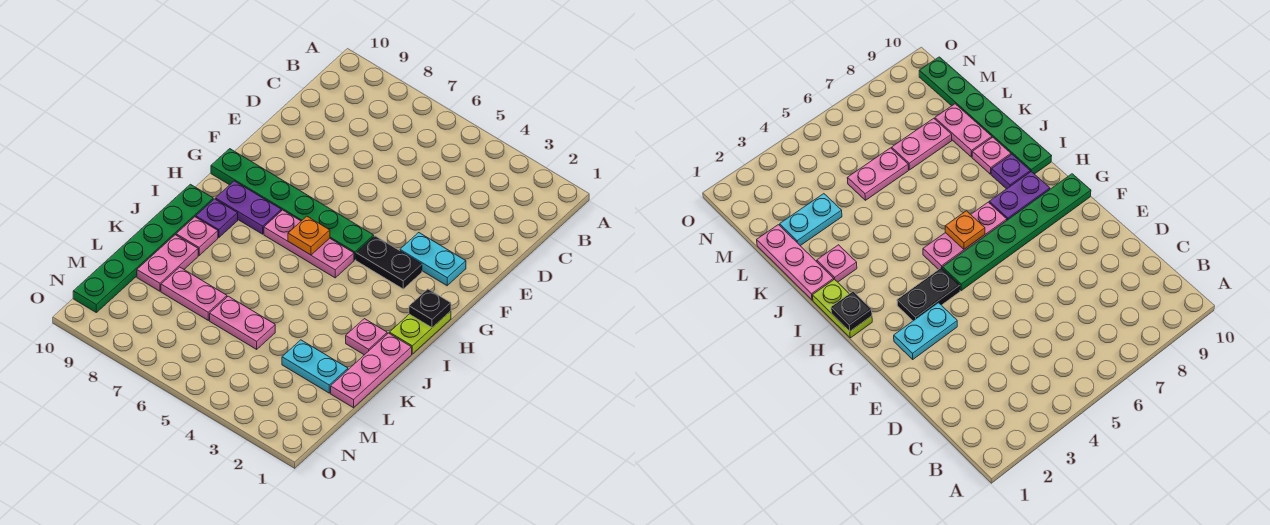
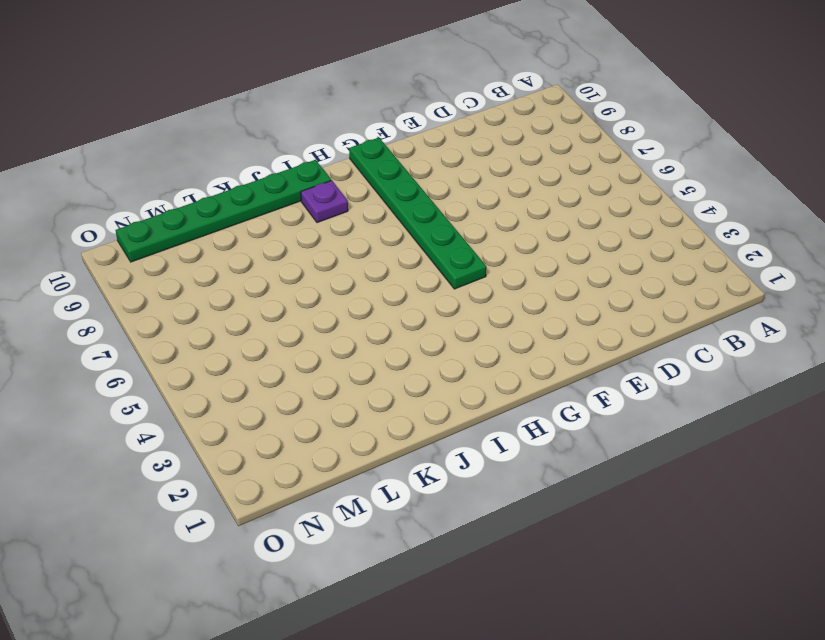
none -> cyan 1x2 plate [400,233,466,286]
none -> black 1x2 plate [356,236,422,289]
none -> lime 1x2 plate [389,311,451,354]

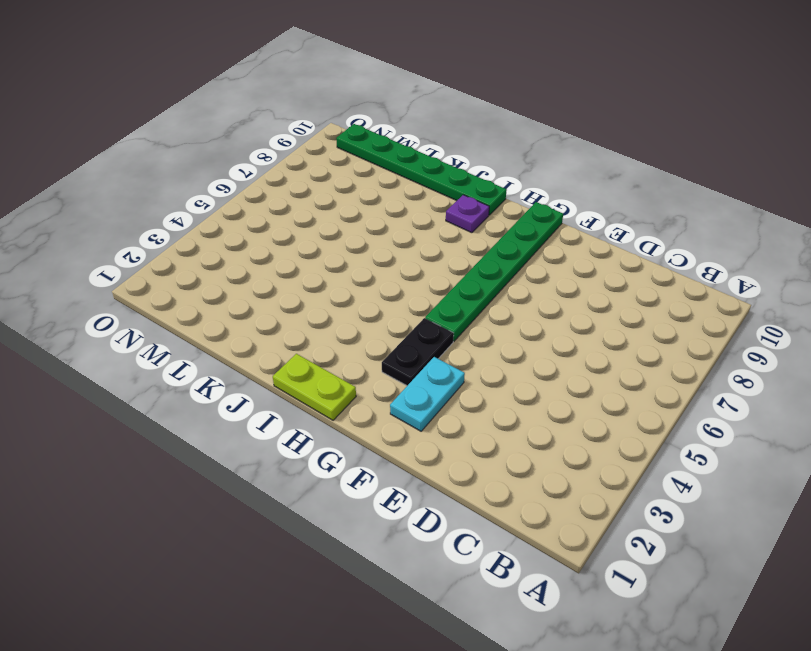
none -> pink 1x3 plate [264,210,354,278]
none -> purple 1x2 plate [216,181,281,234]
none -> pink 1x3 plate [331,333,412,408]

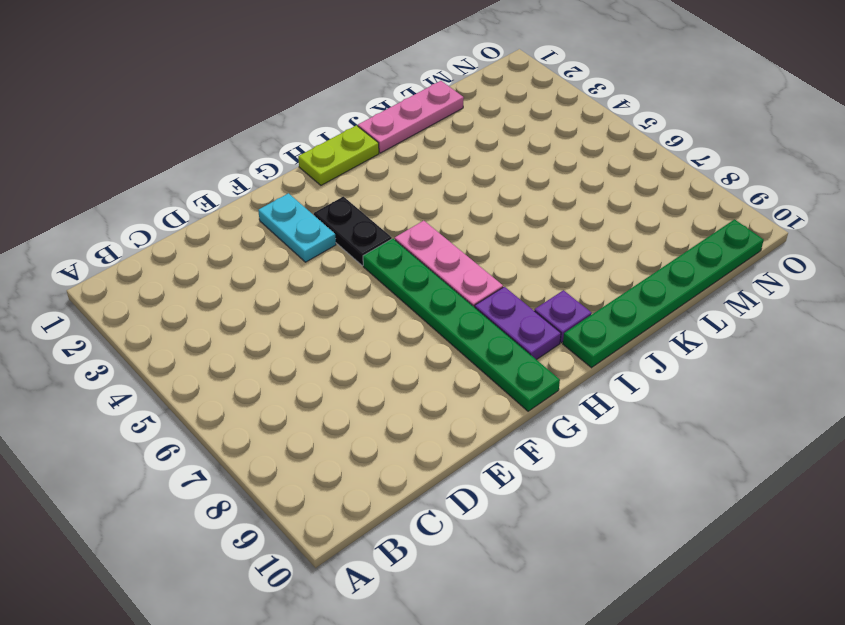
none -> pink 1x1 plate [346,319,387,355]
none -> pink 1x1 plate [176,217,218,255]
none -> pink 1x2 plate [137,235,198,291]

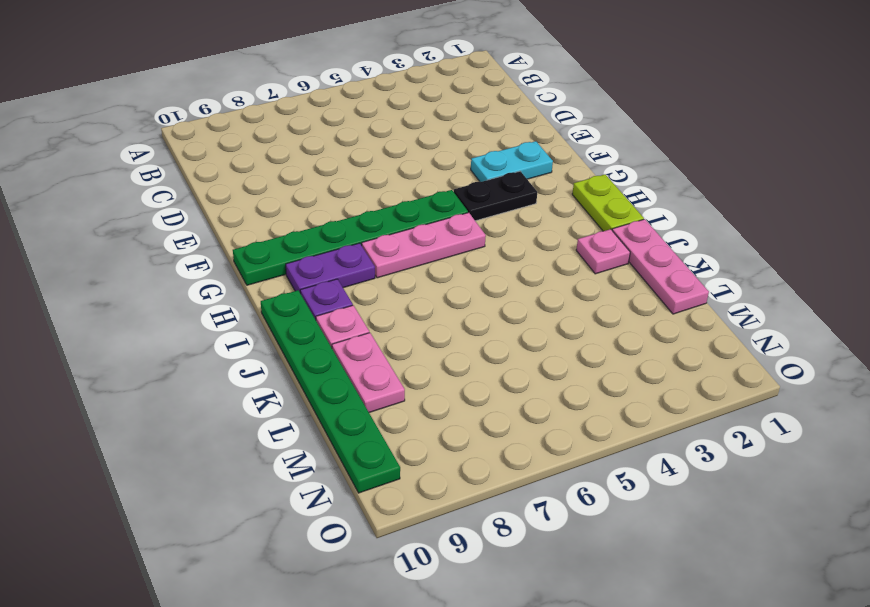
none -> cyan 1x2 plate [282,340,348,393]
none -> pink 1x2 plate [210,296,275,349]
none -> pink 1x2 plate [161,267,227,320]

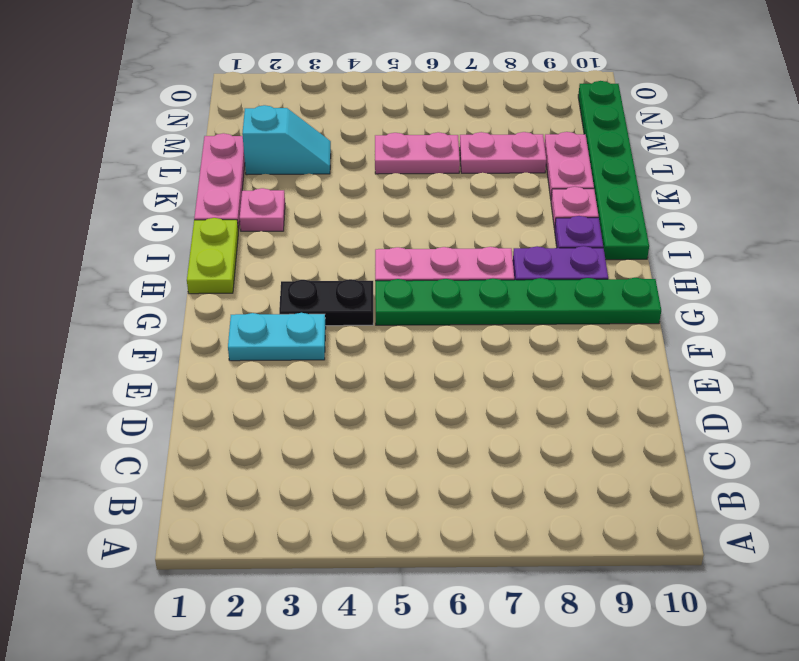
cyan 1x2 slope [242,105,331,175] -> cyan 1x2 plate [282,340,348,393]
none -> black 1x1 plate [409,289,451,328]
none -> orange 1x1 plate [288,216,330,255]

